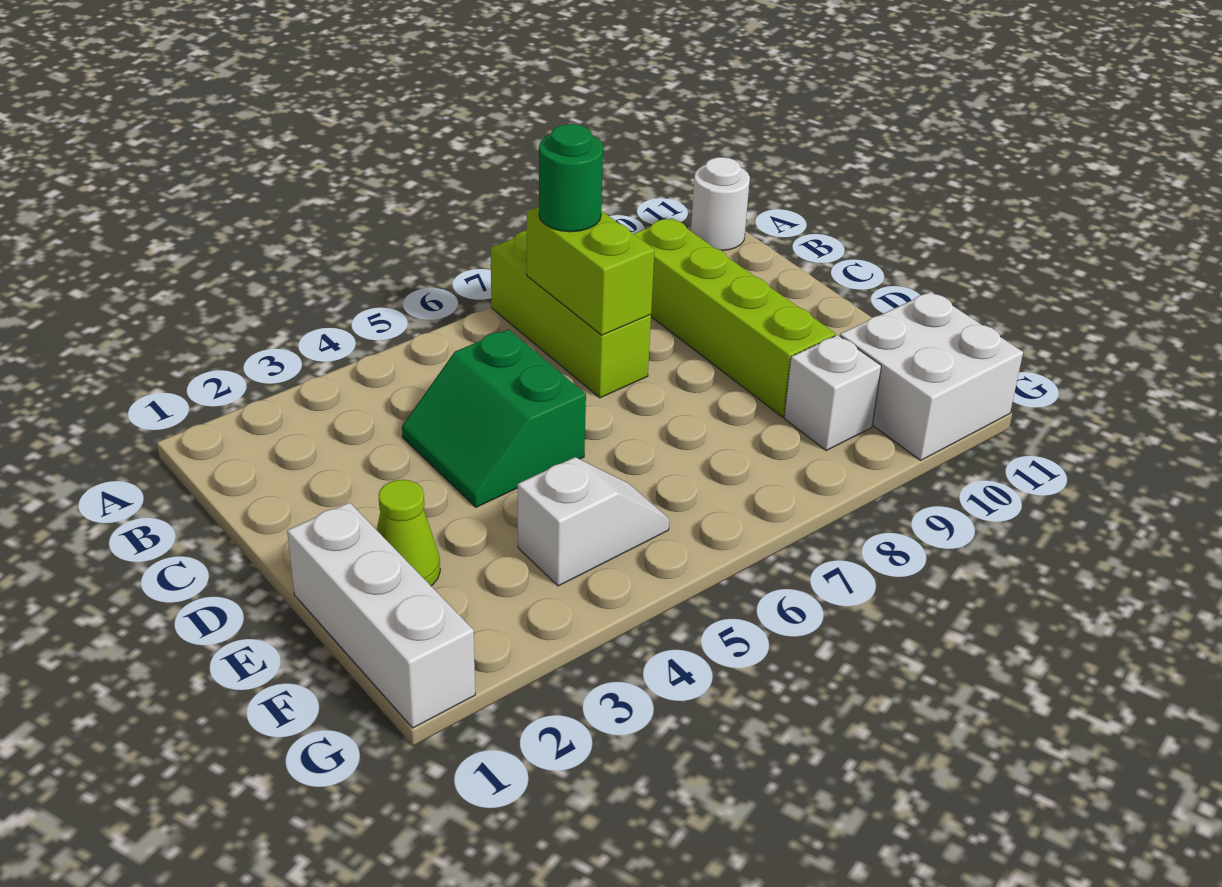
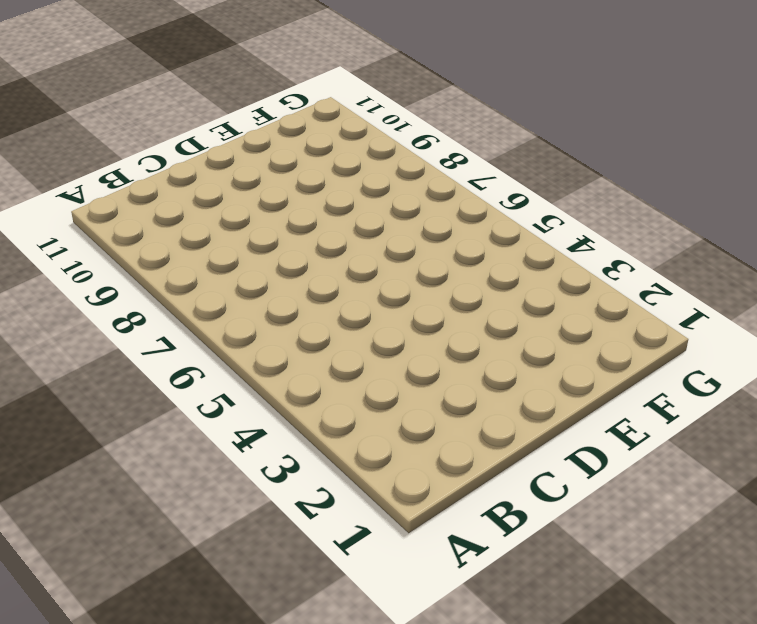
none -> lime 1x3 brick [491,231,651,398]
none -> white 1x1 round brick [691,157,750,251]

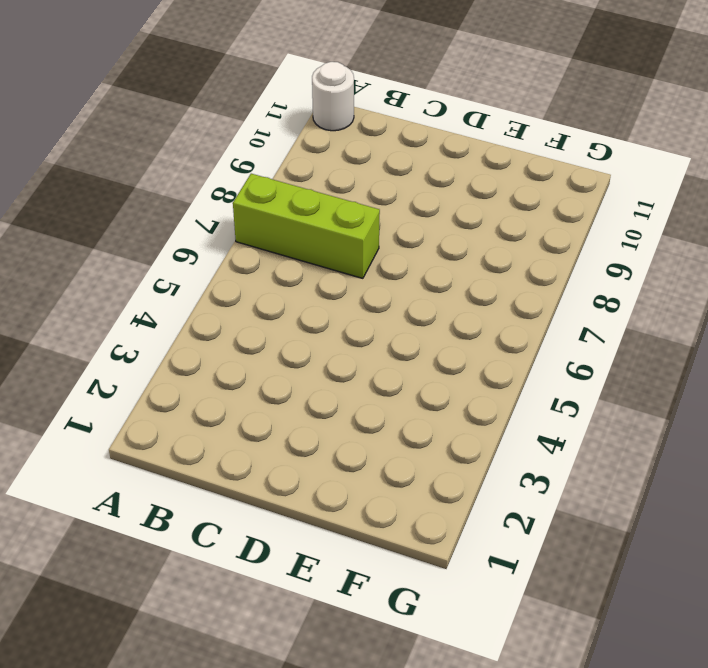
none -> lime 1x4 brick [634,218,835,417]
none -> green 2x2 slope [402,330,586,507]

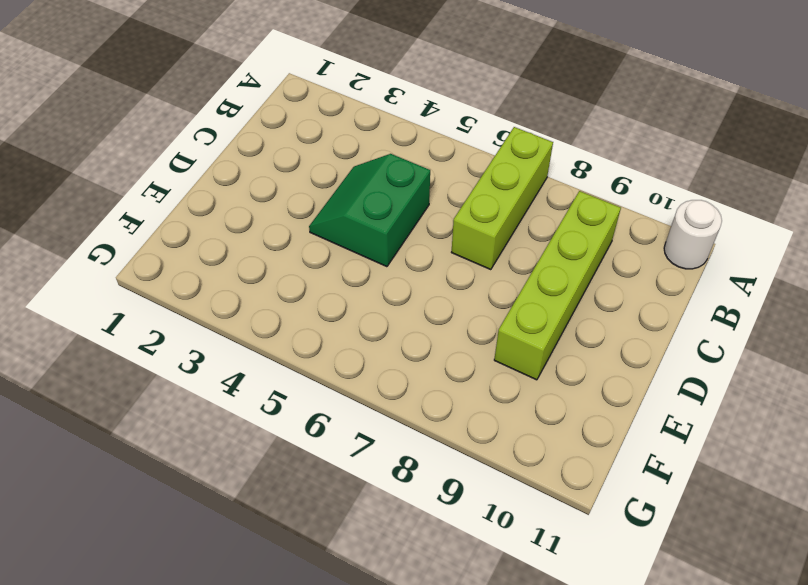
none -> white 1x3 brick [287,502,475,728]
none -> lime 1x1 cone [377,480,440,586]

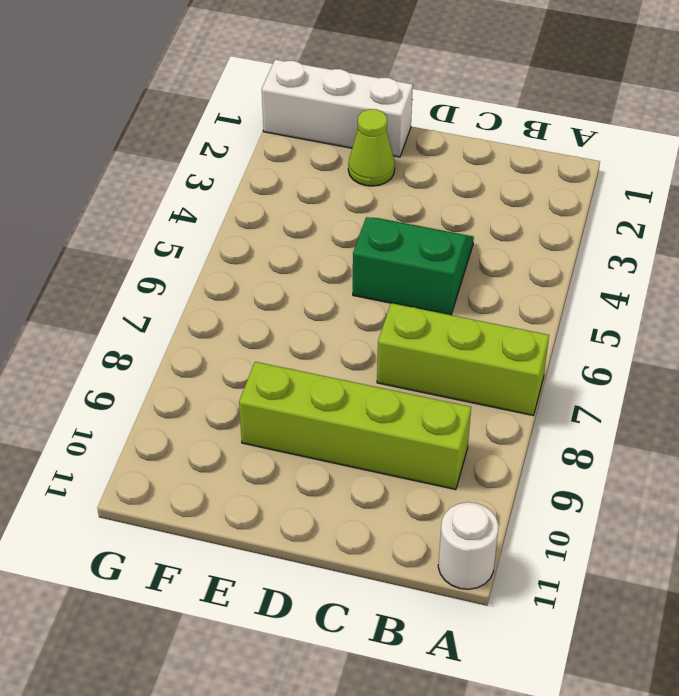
none -> white 1x2 slope [518,457,669,586]
none -> white 1x1 brick [784,335,881,450]

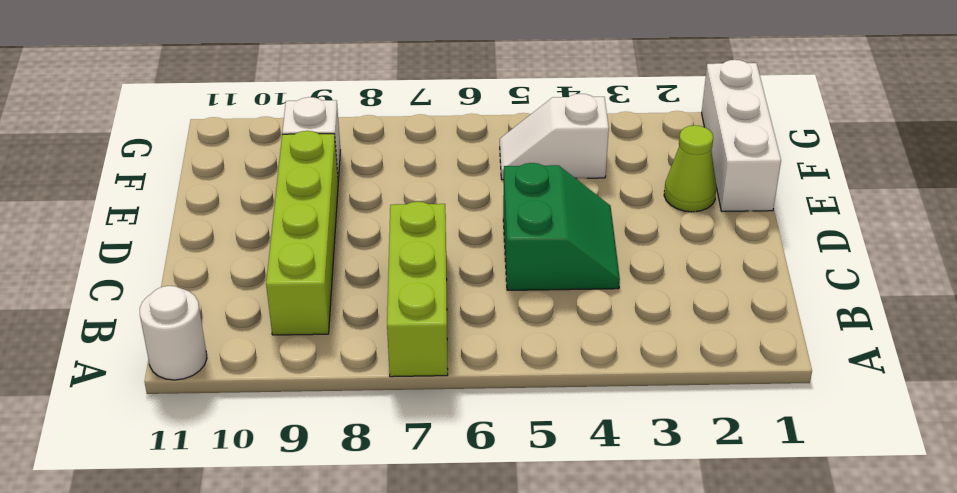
none -> white 2x2 brick [840,292,1023,460]
none -> lime 1x2 brick [527,207,654,335]

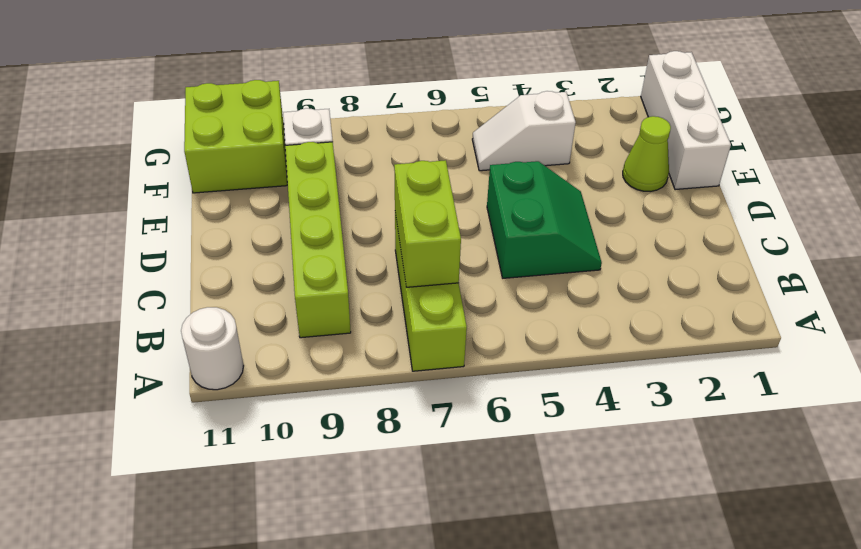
lime 2x2 brick [184,80,287,193] -> white 2x2 brick [840,292,1023,460]
none -> green 1x1 round brick [539,124,603,232]

